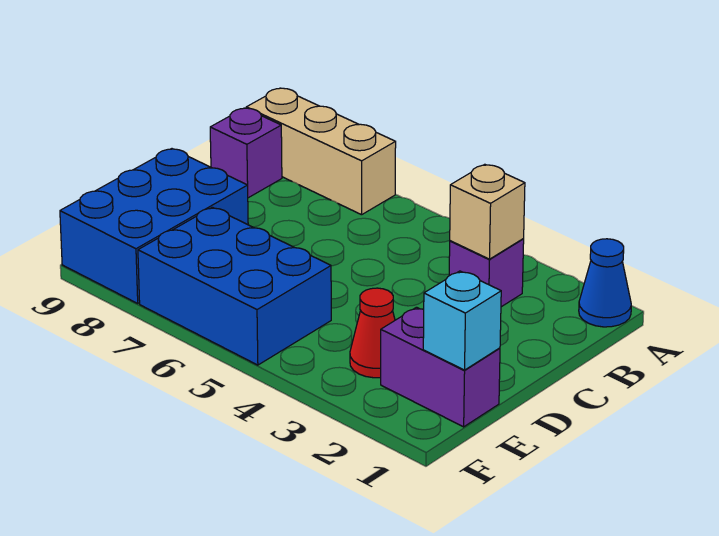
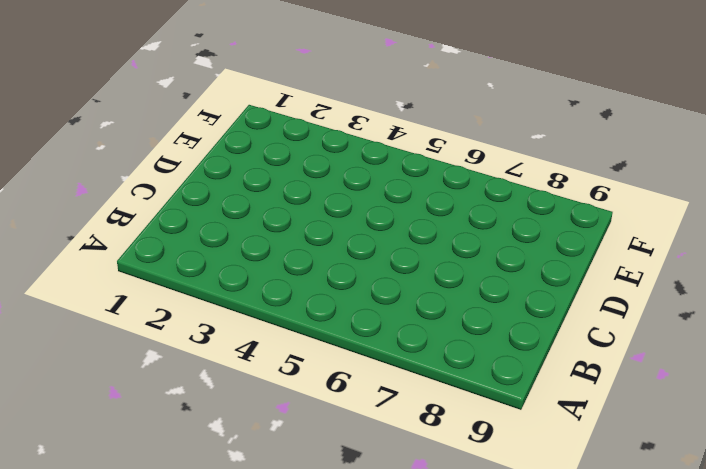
none -> blue 1x1 cone [579,239,631,327]
none -> tan 1x3 brick [246,88,396,215]

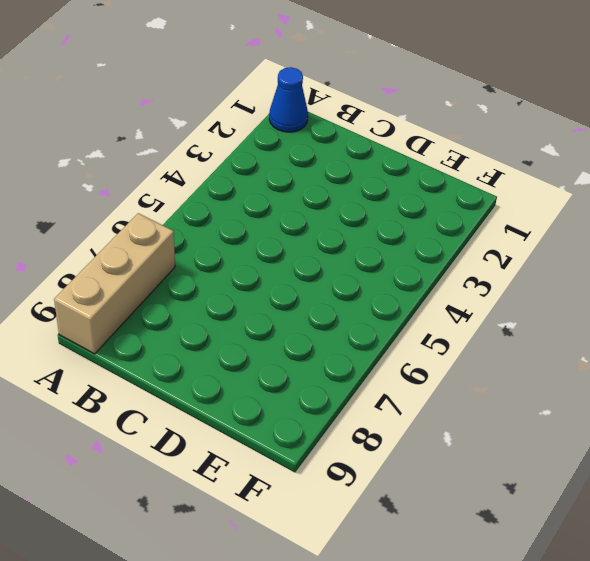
none -> purple 1x1 brick [449,239,524,307]
none -> purple 1x1 brick [210,108,282,198]

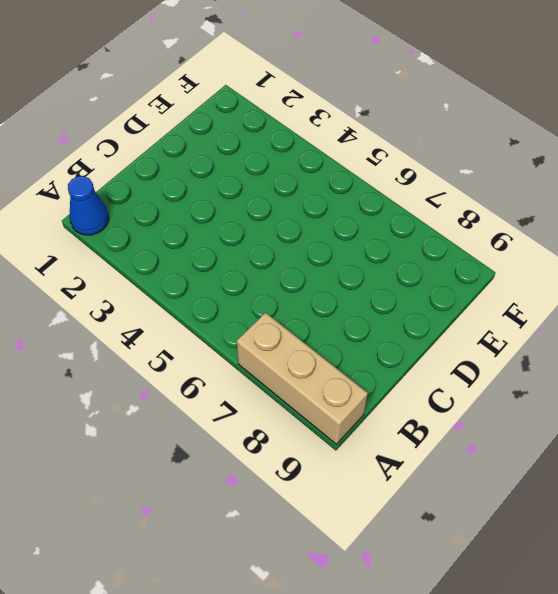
none -> purple 1x1 brick [449,239,524,307]
none -> purple 1x1 brick [210,108,282,198]

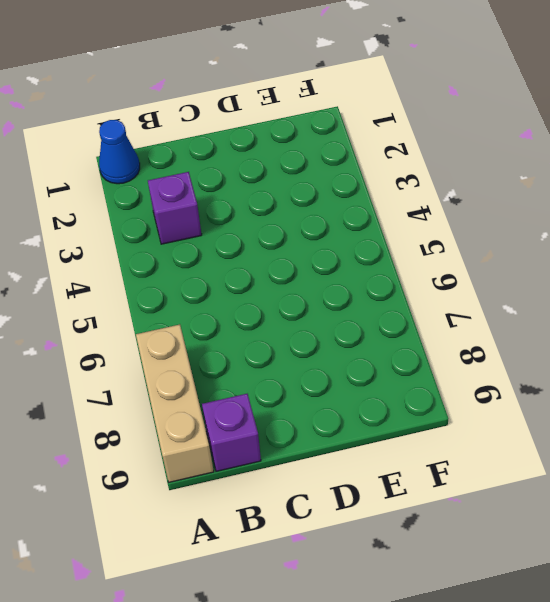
none -> blue 2x3 brick [60,149,248,303]
none -> purple 1x2 brick [381,307,500,427]

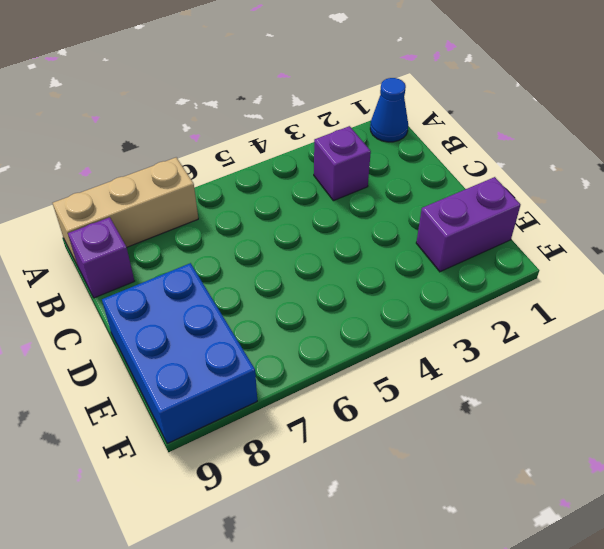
none -> red 1x1 cone [350,288,395,378]
none -> blue 2x3 brick [138,207,331,365]

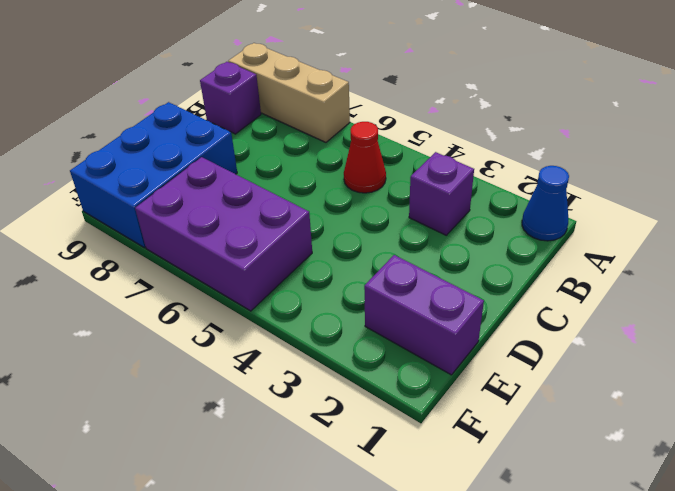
red 1x1 cone [344,122,386,193] -> red 1x1 cone moved to [350,288,395,378]
purple 2x3 brick [135,157,312,311] -> blue 2x3 brick [138,207,331,365]
none -> tan 1x1 brick [450,164,525,259]
none -> cyan 1x1 brick [423,271,501,370]

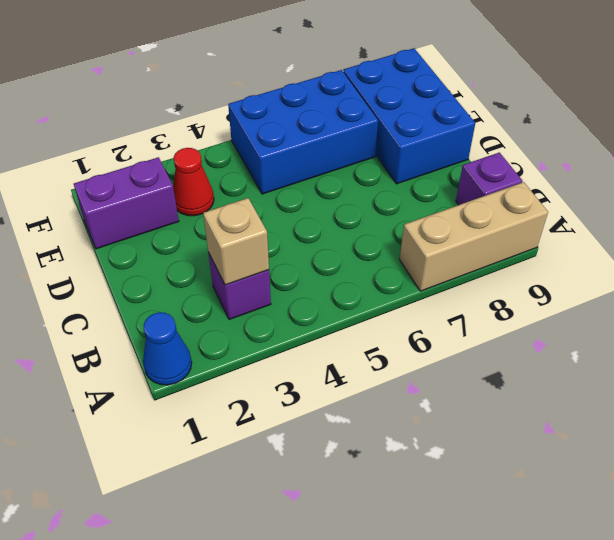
none -> cyan 1x1 brick [423,271,501,370]

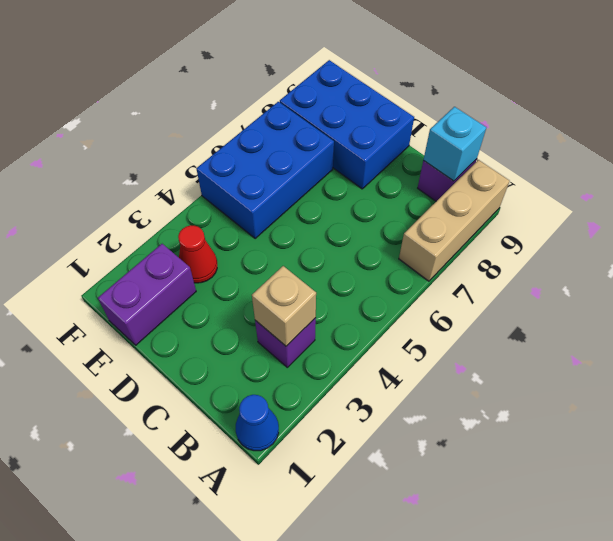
cyan 1x1 brick [423,107,486,181] -> cyan 1x1 brick moved to [423,271,501,370]

